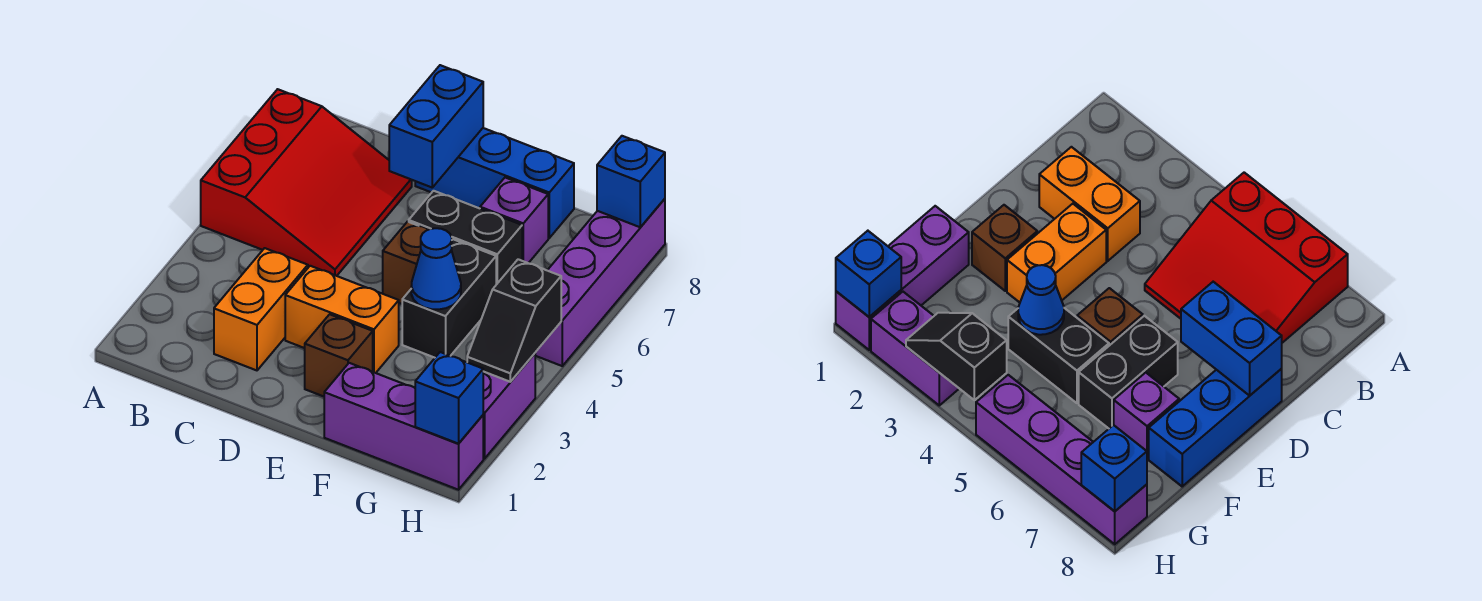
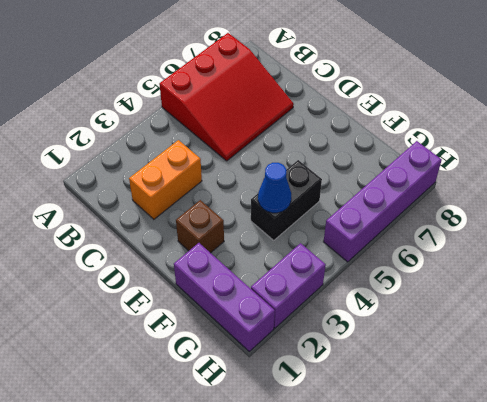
none -> orange 1x2 brick [285,266,399,373]
none -> blue 1x3 brick [415,128,574,238]
none -> brown 1x1 brick [383,222,428,304]

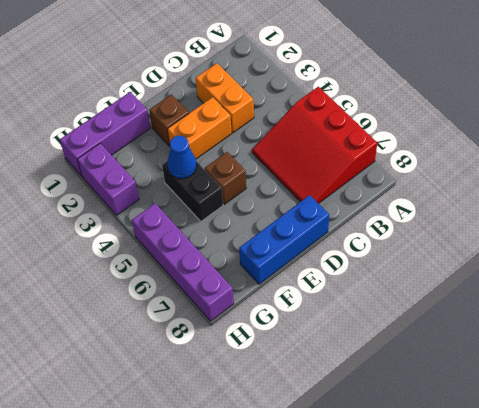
none -> black 1x2 brick [409,191,522,285]
none -> purple 1x1 brick [480,178,548,263]
none -> blue 1x2 brick [389,65,483,187]

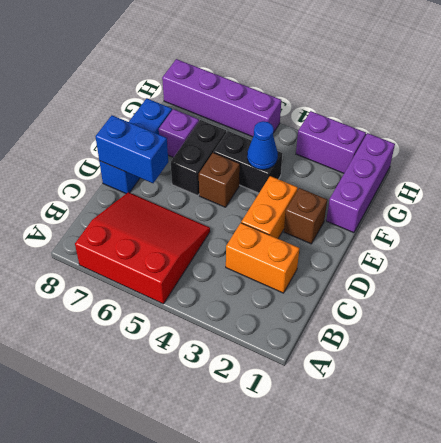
none -> blue 1x1 brick [415,352,483,444]
none -> black 1x2 slope [467,259,561,382]
none -> blue 1x1 brick [597,136,665,227]

